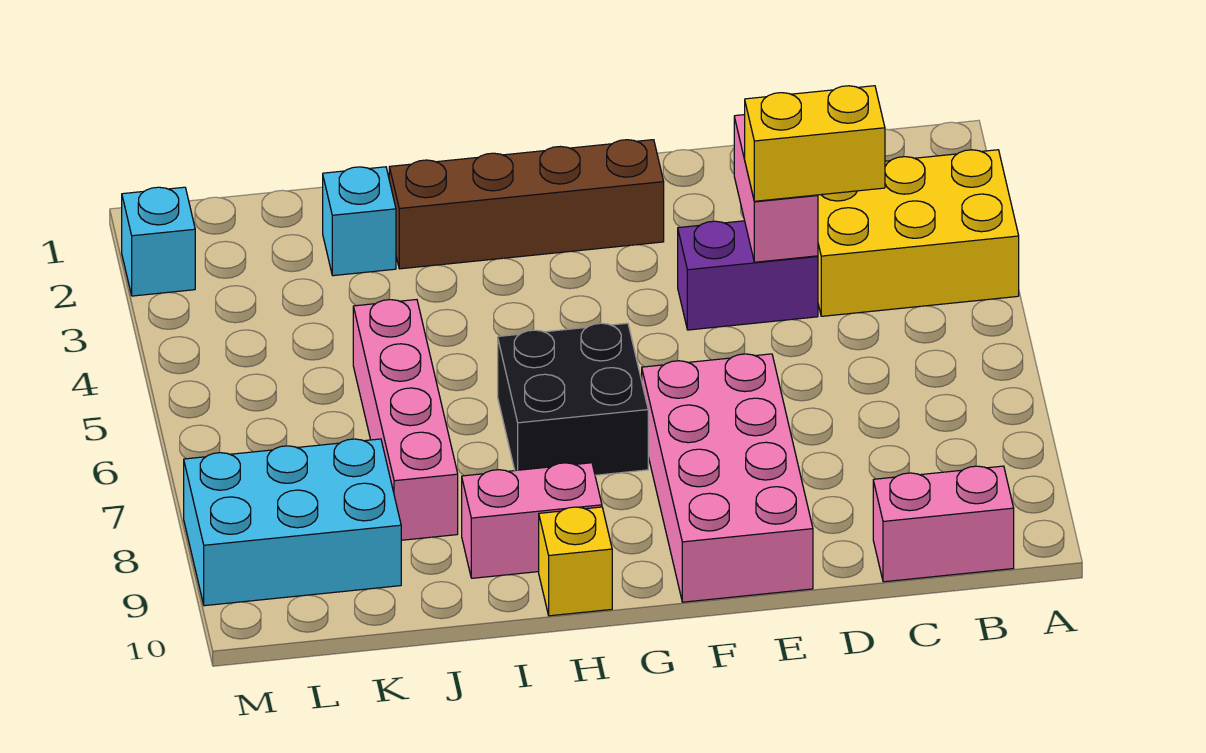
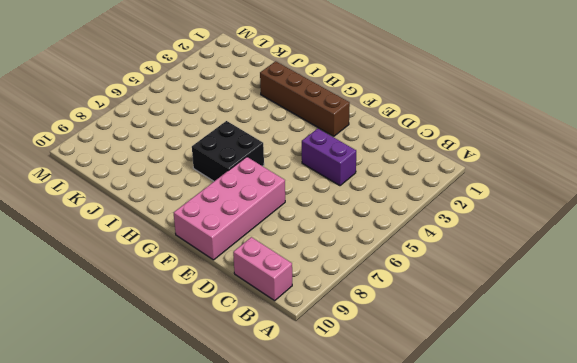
none -> yellow 2x3 brick [818,150,1019,316]
none -> pink 1x2 brick [462,463,602,578]
none -> yellow 1x1 brick [539,507,612,616]

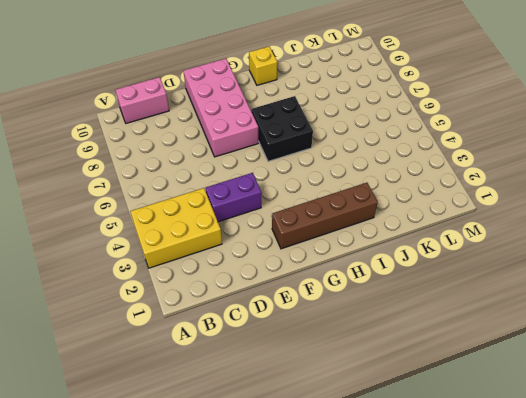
none -> pink 1x2 brick [462,463,602,578]
none -> cyan 1x1 brick [323,167,396,276]
none -> pink 1x4 brick [353,300,458,540]

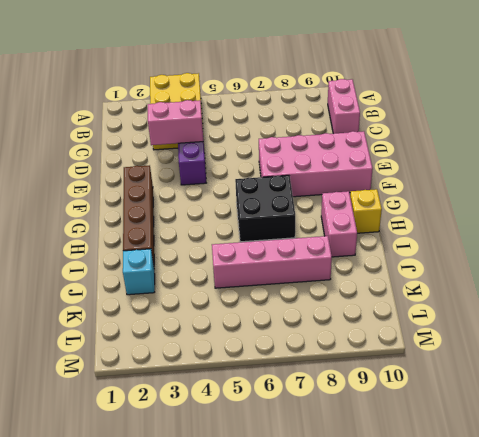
none -> cyan 2x3 brick [184,439,401,606]
none -> cyan 1x1 brick [122,187,195,296]
none -> yellow 1x2 brick [745,86,885,201]

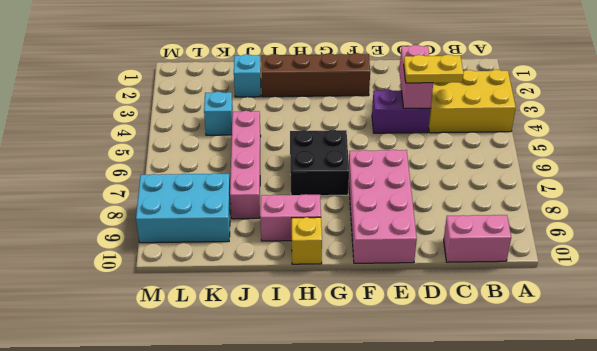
yellow 1x2 plate [404,55,464,83] -> yellow 1x2 brick [745,86,885,201]
cyan 1x1 brick [204,92,233,135] -> cyan 1x1 brick moved to [122,187,195,296]

